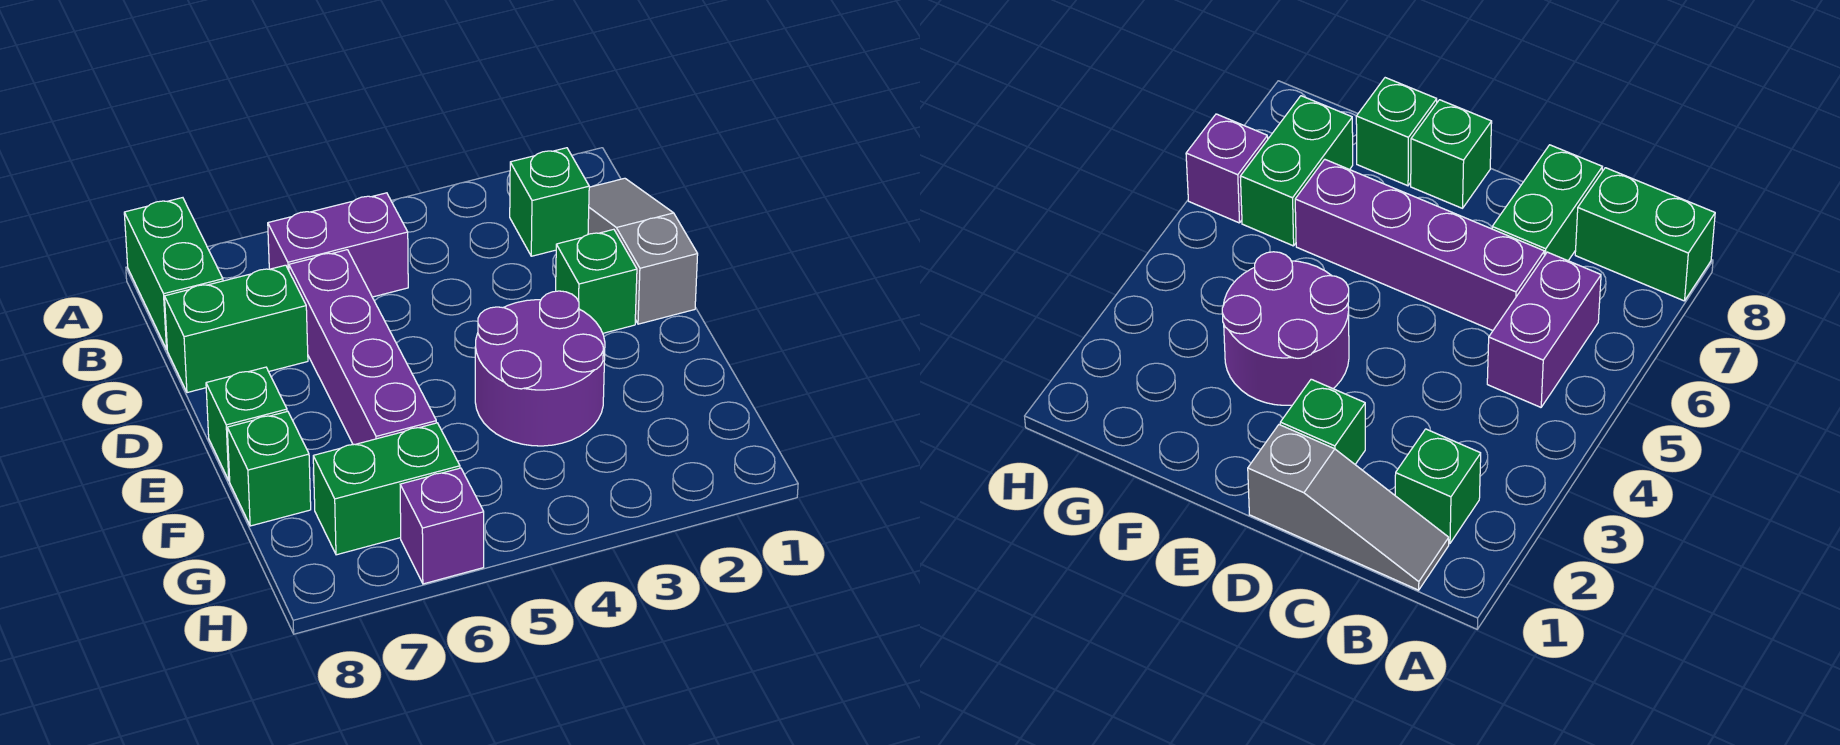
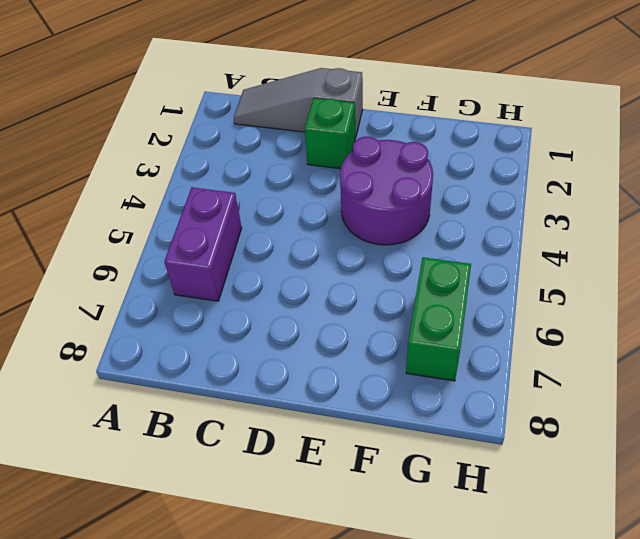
none -> green 1x2 brick [124,198,223,349]
none -> green 1x1 brick [510,148,589,256]
none -> purple 1x4 brick [289,250,436,445]

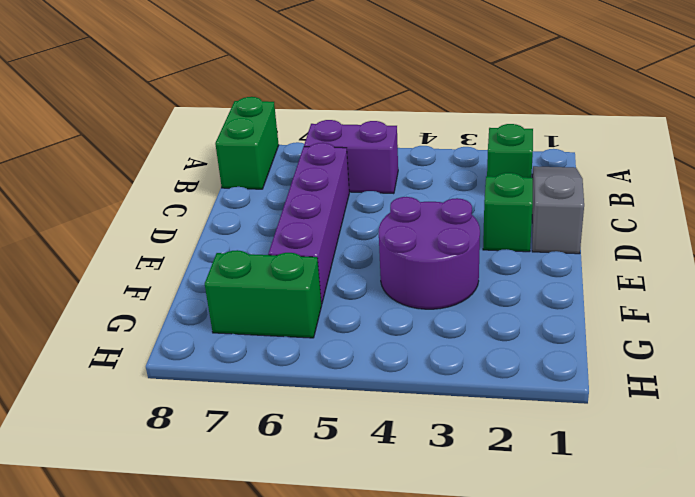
none -> green 1x2 brick [165,265,308,393]
none -> green 1x1 brick [206,367,287,481]
none -> green 1x1 brick [227,411,311,526]

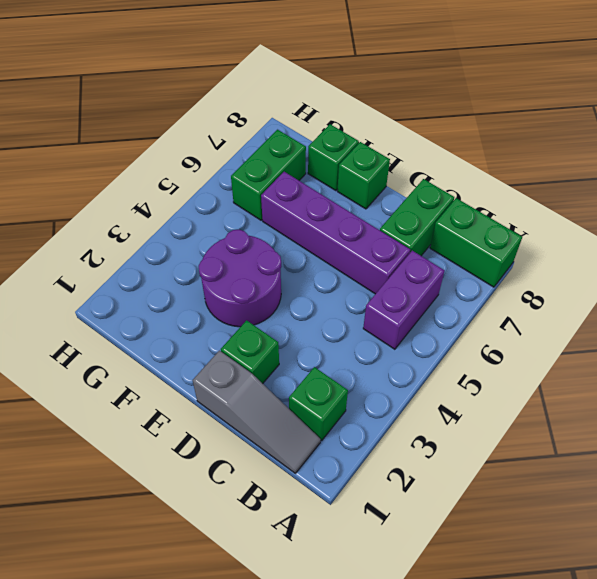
none -> purple 1x1 brick [400,468,484,584]

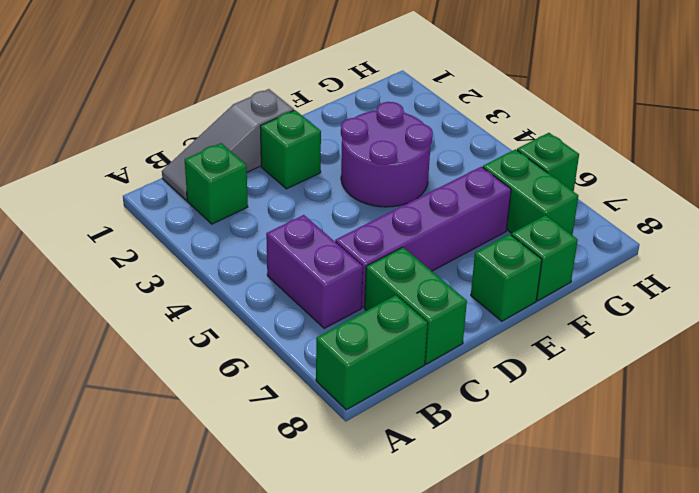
green 1x1 brick [517,133,579,192] -> purple 1x1 brick [400,468,484,584]

